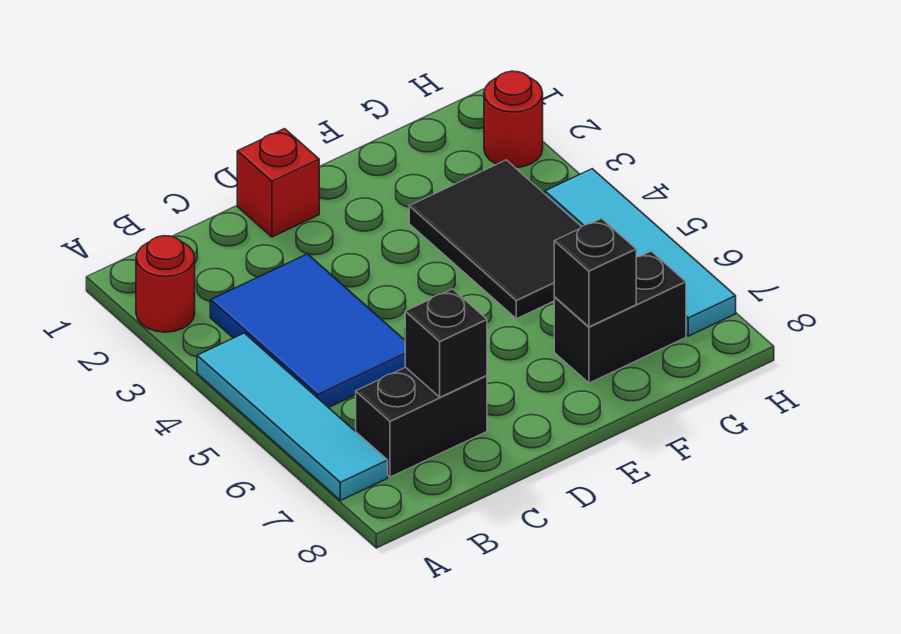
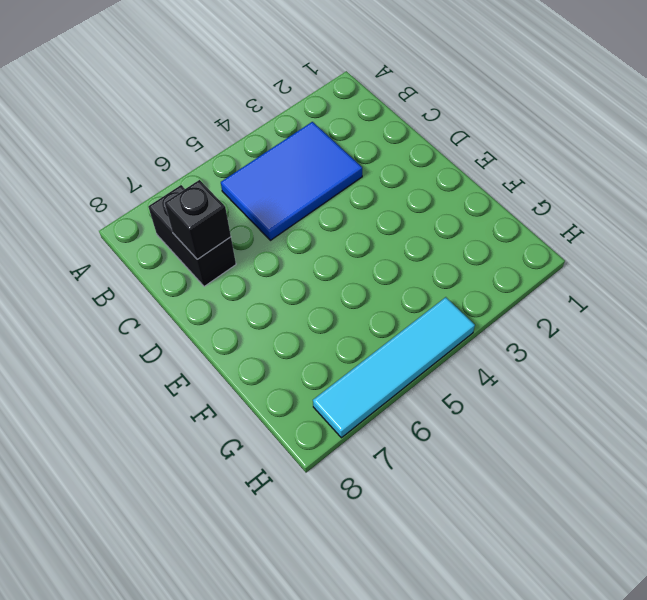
none -> red 1x1 round brick [136,236,195,332]
none -> cyan 1x4 tile [197,333,388,501]

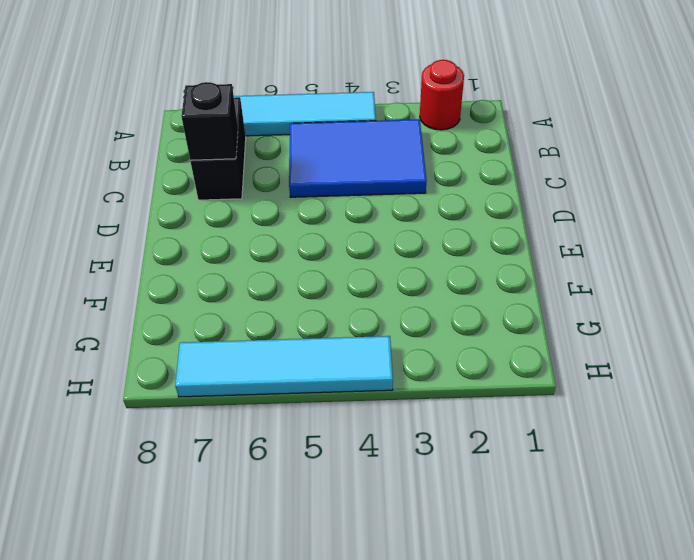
none -> red 1x1 brick [237,129,319,237]
none -> black 2x3 tile [409,160,581,319]

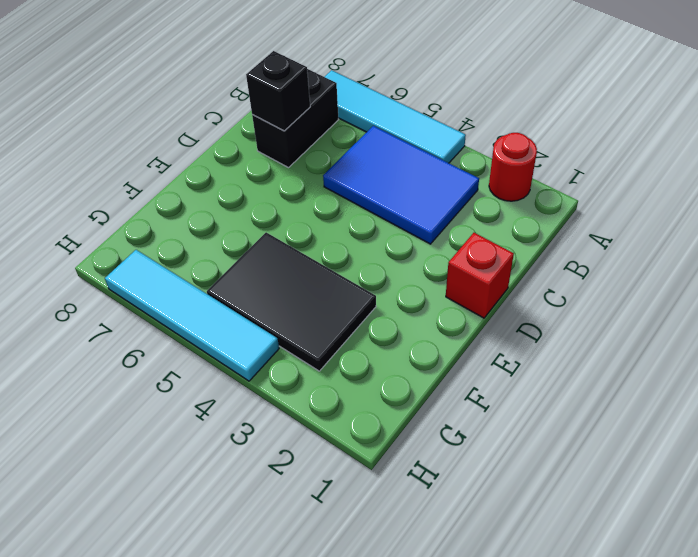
none -> black 1x2 brick [554,251,686,383]
none -> red 1x1 round brick [484,71,543,168]

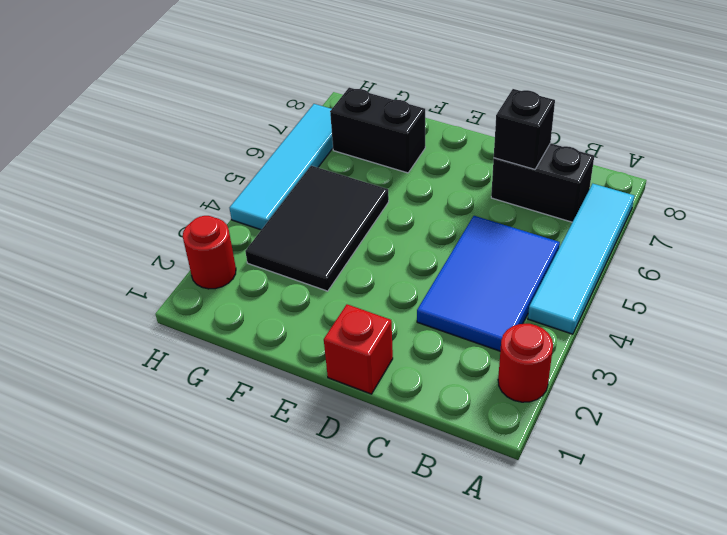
none -> black 1x1 brick [554,218,636,327]

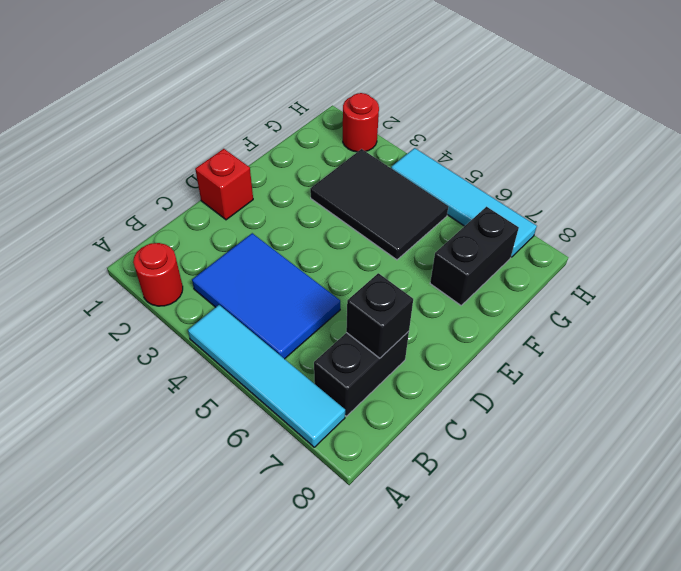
none -> black 1x1 brick [554,218,636,327]

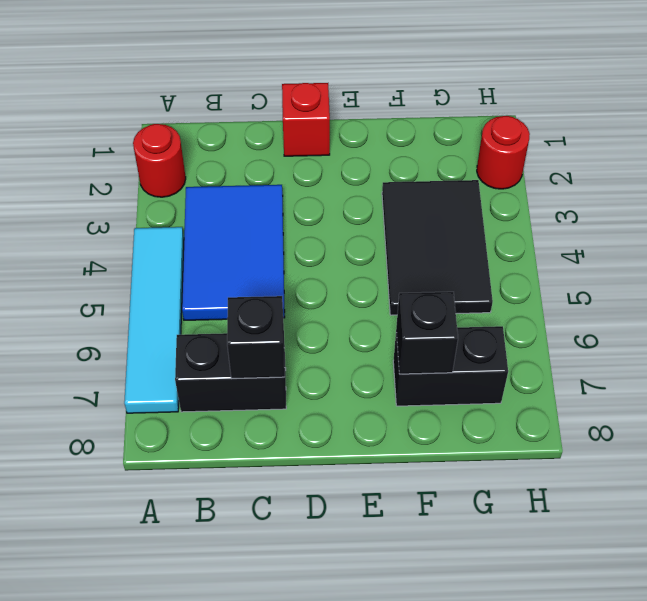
none -> cyan 1x4 tile [545,169,736,336]

